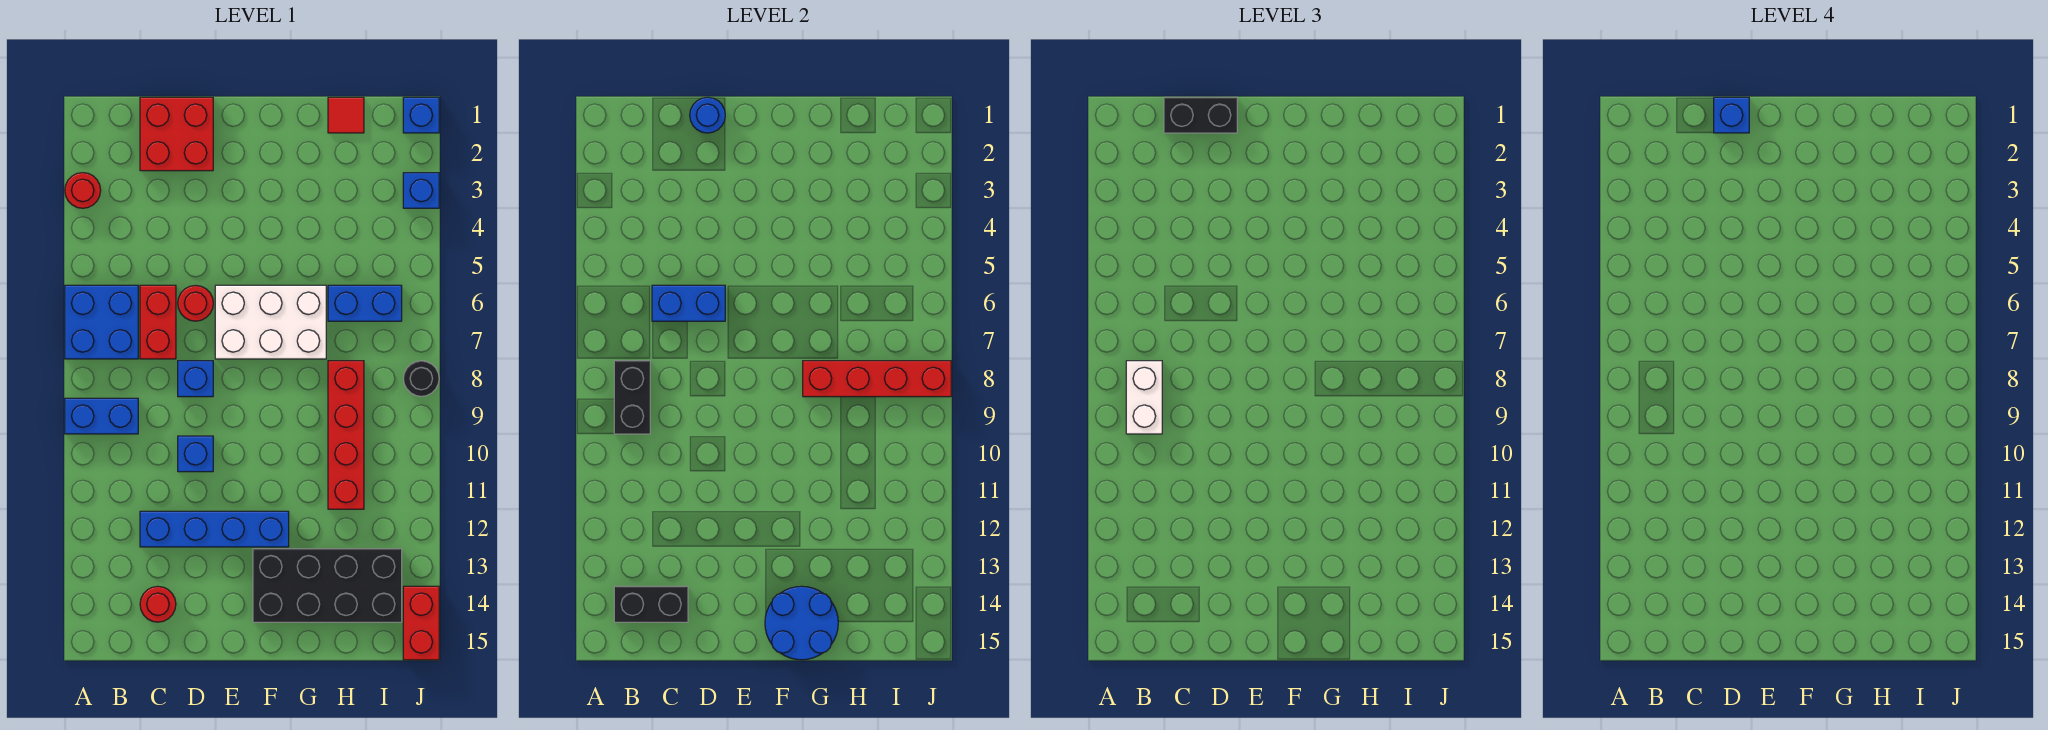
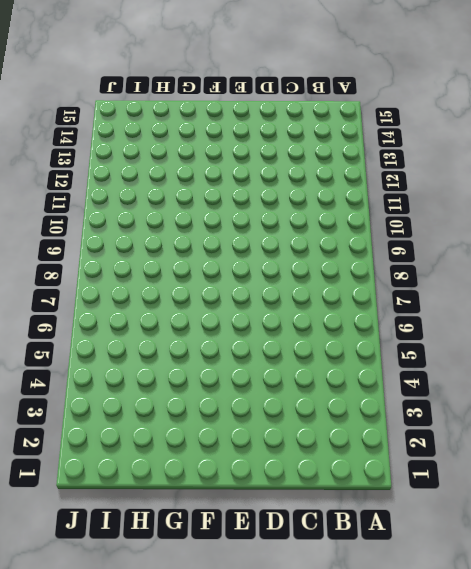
none -> red 1x1 round brick [65,173,101,208]
none -> blue 2x2 brick [65,285,138,359]
none -> blue 1x2 brick [65,398,138,434]

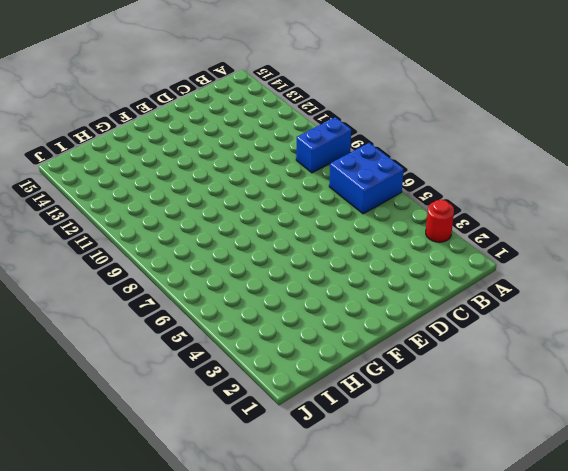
none -> red 2x2 brick [140,97,213,171]
none -> red 1x2 brick [140,285,176,359]
none -> blue 1x4 brick [140,511,289,547]

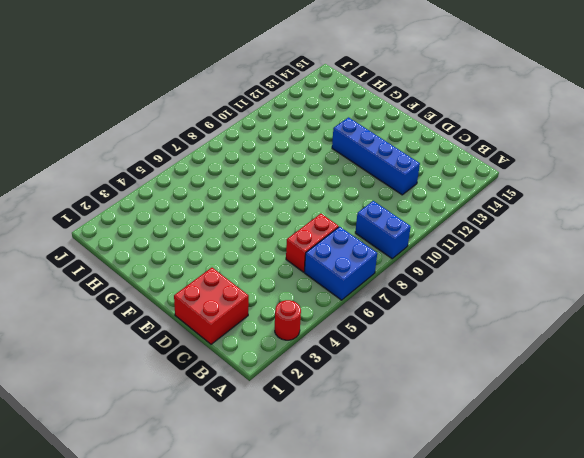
none -> red 1x1 round brick [140,586,176,622]
none -> red 1x1 round brick [178,285,213,321]
none -> blue 1x1 brick [178,361,213,397]

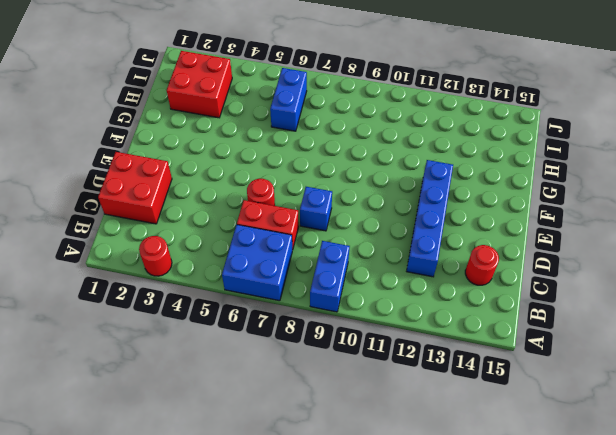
red 2x2 brick [167,51,232,118] -> none
none -> blue 1x1 brick [178,436,213,472]
none -> white 2x3 brick [215,285,326,359]
none -> black 2x4 brick [253,549,402,622]

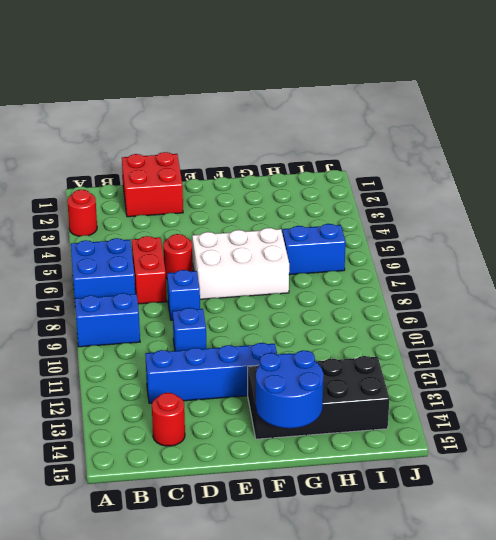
none -> red 1x1 tile [328,97,364,133]
none -> red 1x4 brick [328,361,364,509]
none -> blue 1x1 brick [403,97,439,133]

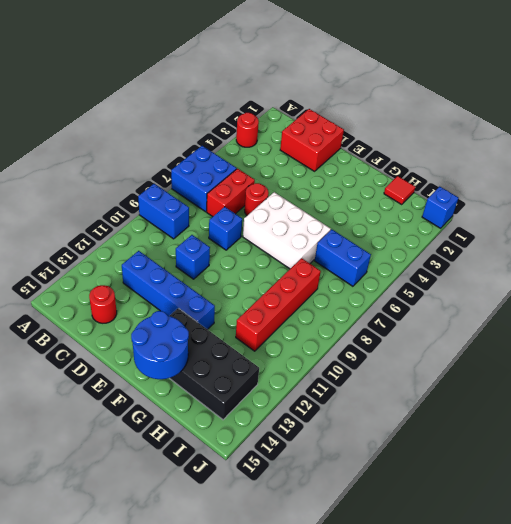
none -> blue 1x1 brick [403,173,439,208]
none -> black 1x1 round brick [403,361,439,396]
none -> red 1x2 brick [403,586,439,660]

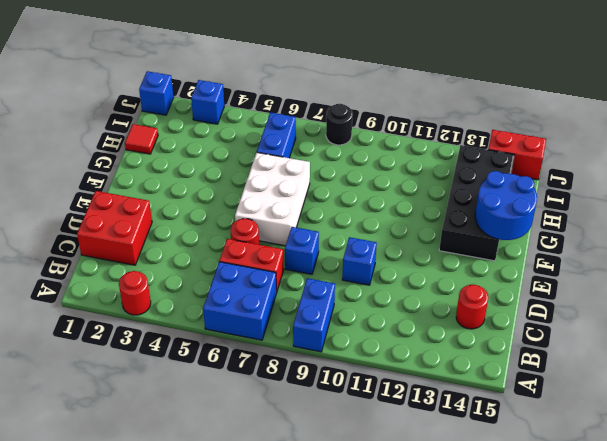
none -> blue 1x4 brick [140,511,289,547]
none -> red 1x4 brick [328,361,364,509]
none -> black 1x2 brick [614,361,650,434]

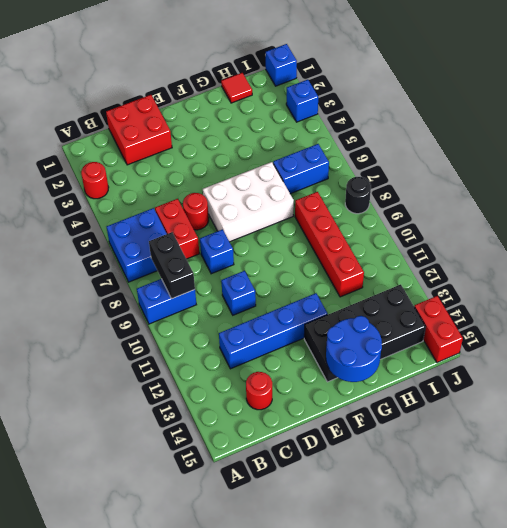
none -> black 1x2 brick [614,586,688,622]
none -> blue 1x2 brick [652,285,725,321]
none -> blue 1x1 round brick [690,97,725,133]

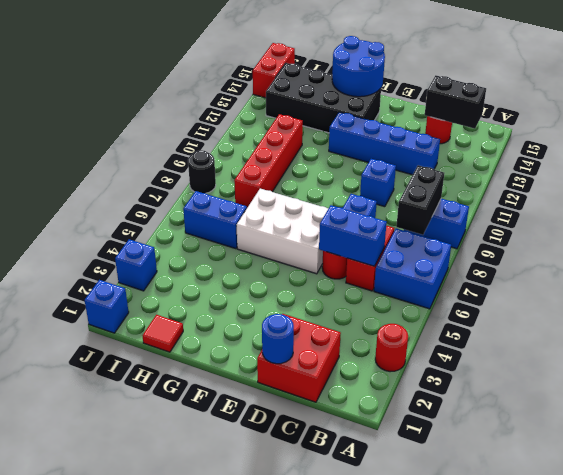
none -> red 1x4 brick [803,361,951,397]
none -> white 1x2 brick [1126,361,1162,434]
none -> black 1x2 brick [1164,97,1237,133]

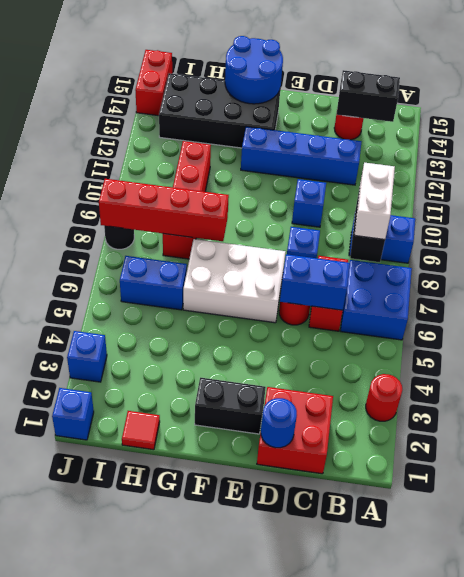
black 1x2 brick [195,378,266,434] -> black 1x2 brick moved to [1164,97,1237,133]
none -> blue 1x1 brick [1714,97,1749,133]

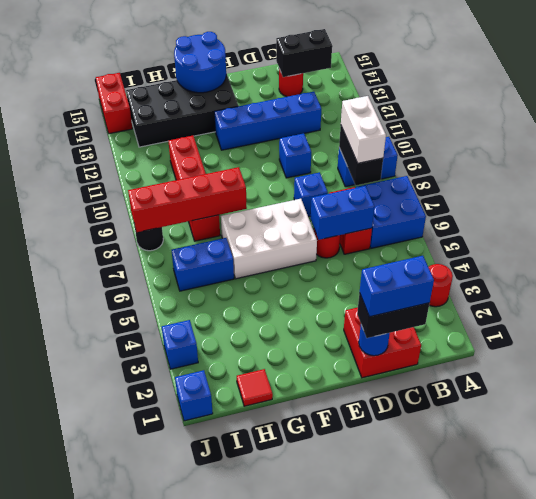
blue 1x2 brick [360,256,434,317] -> blue 1x1 brick [1714,97,1749,133]

